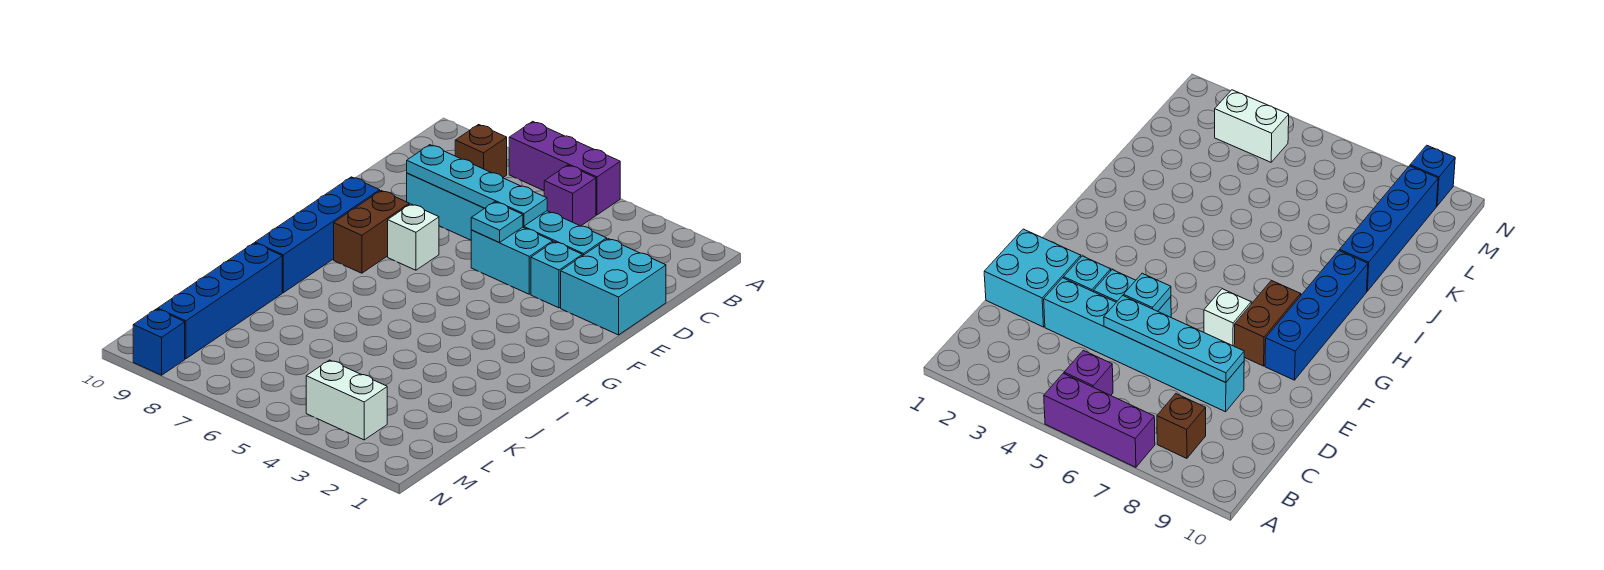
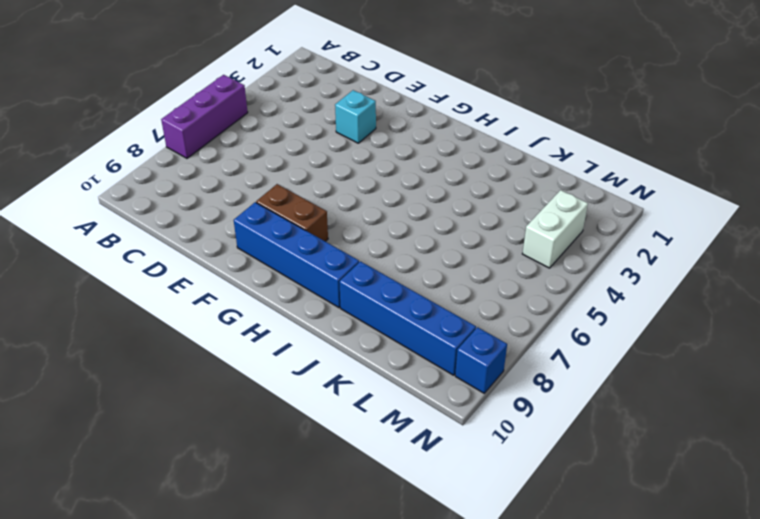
none -> purple 1x1 brick [544,165,596,226]
none -> brown 1x1 brick [455,125,507,177]
none -> cyan 2x2 brick [561,239,666,335]

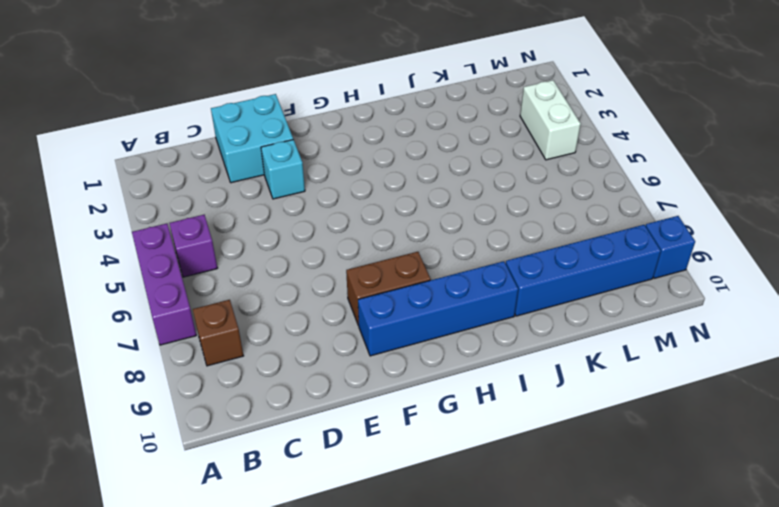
none -> cyan 1x6 brick [407,173,607,256]
none -> cyan 1x2 brick [471,227,553,294]
none -> white 1x1 brick [388,204,439,270]

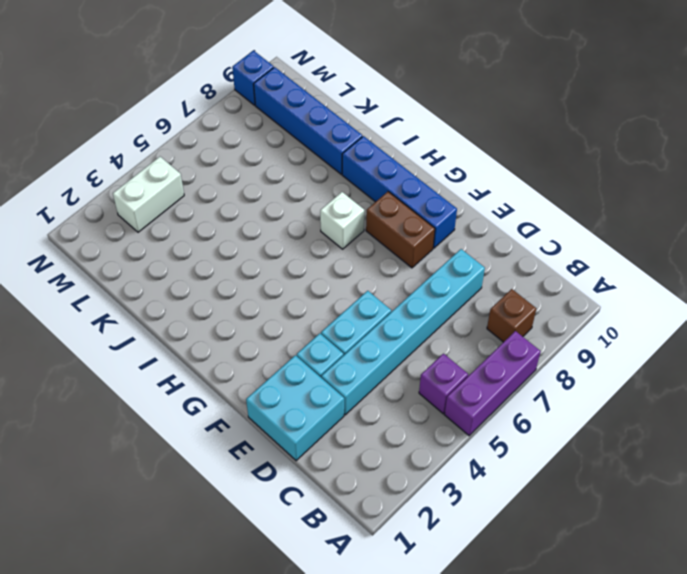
white 1x1 brick [320,192,364,249] -> white 1x1 brick moved to [388,204,439,270]
none -> cyan 1x4 plate [407,145,547,226]
none -> cyan 1x1 plate [471,202,523,243]

